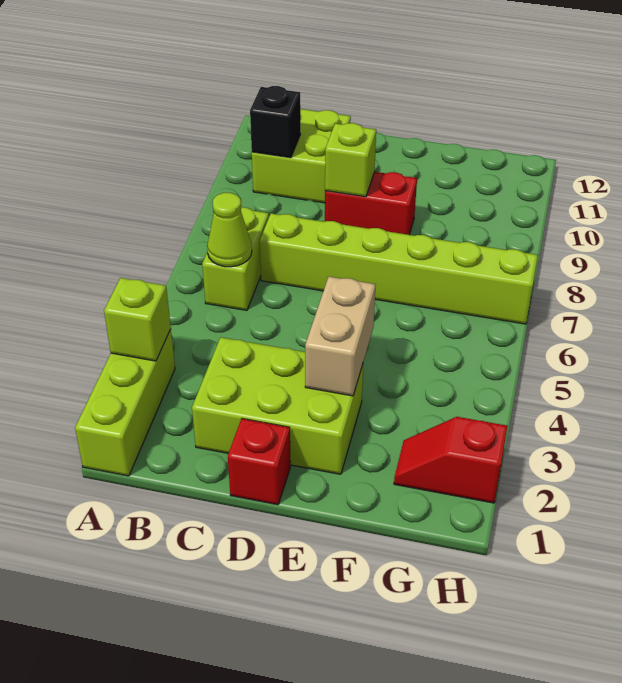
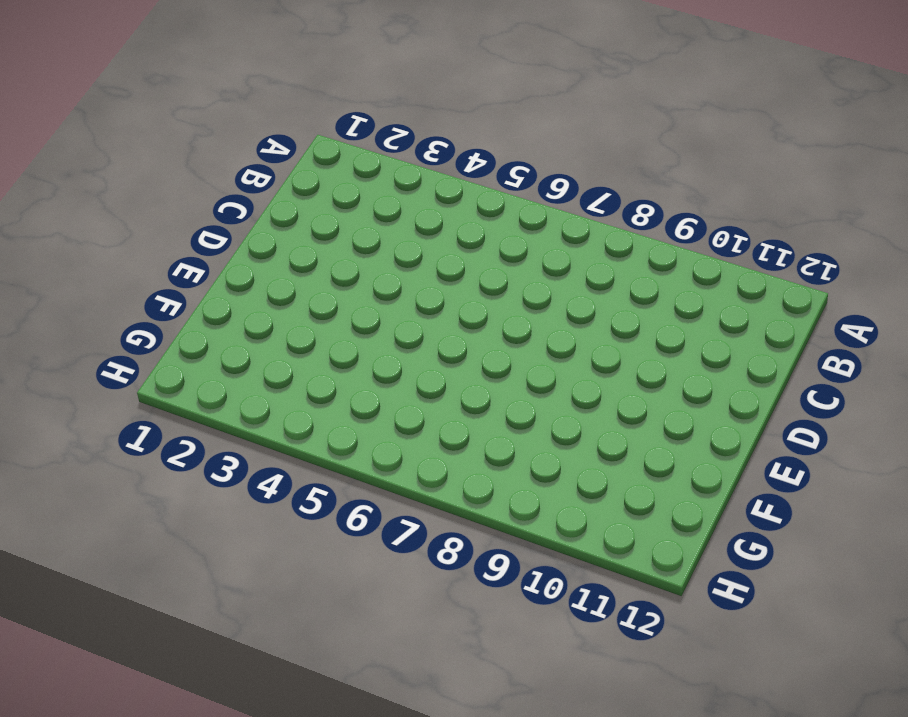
none -> lime 1x3 brick [75,329,175,476]
none -> lime 1x2 brick [202,207,269,310]
none -> lime 2x2 brick [252,109,351,203]

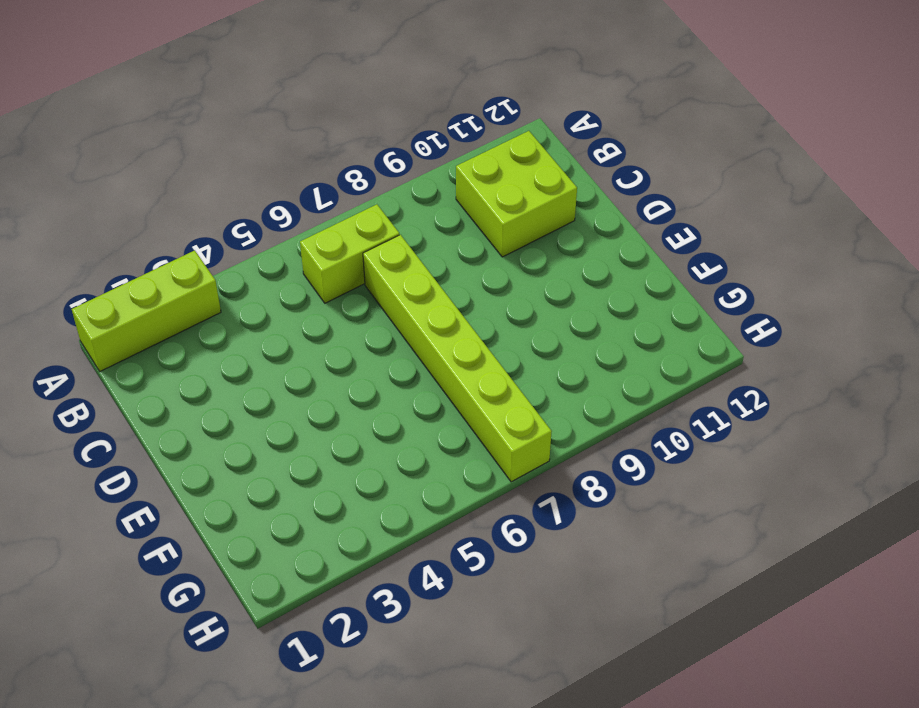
none -> lime 2x3 brick [192,337,363,474]
none -> red 1x1 brick [228,419,291,505]
none -> red 1x2 brick [325,172,417,235]

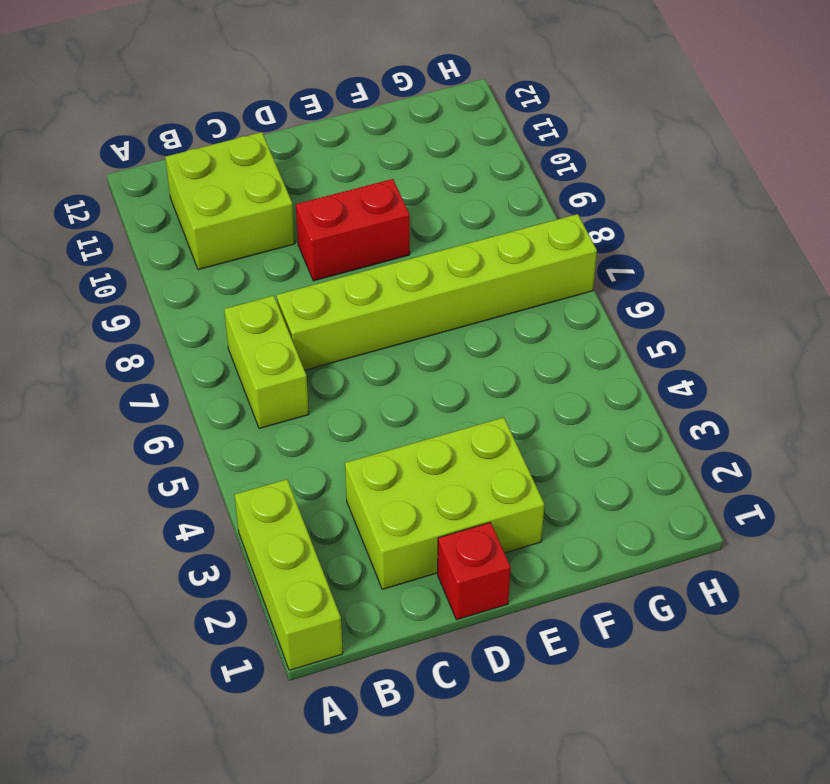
none -> red 1x2 slope [394,417,507,503]
none -> lime 1x1 brick [104,278,171,361]
none -> lime 1x1 cone [207,193,252,267]

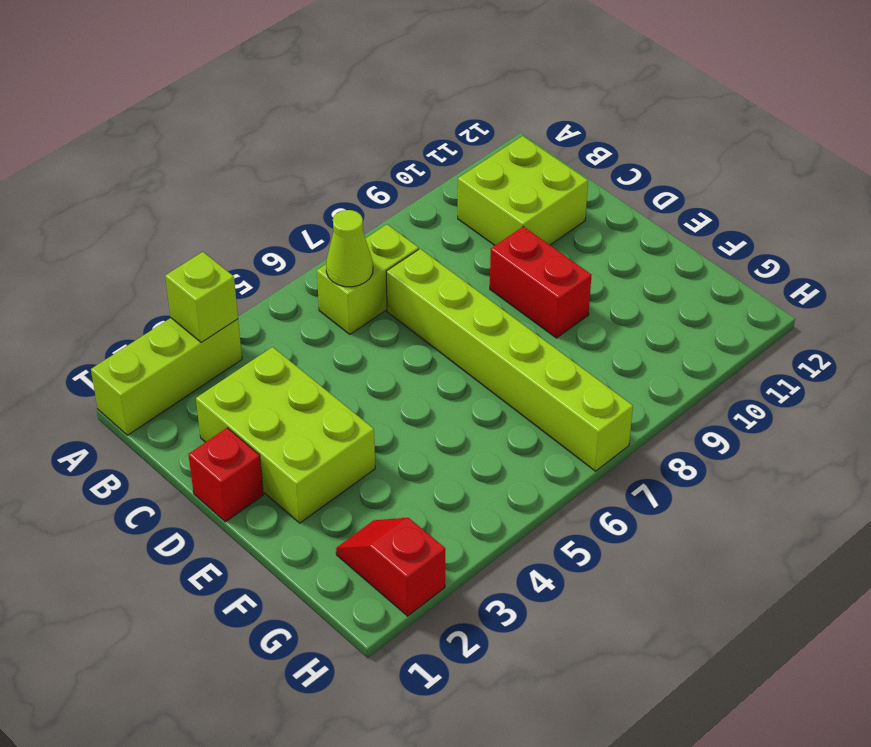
none -> black 1x1 brick [250,86,301,158]
none -> lime 1x1 brick [325,123,376,197]
none -> tan 1x2 brick [305,277,376,396]

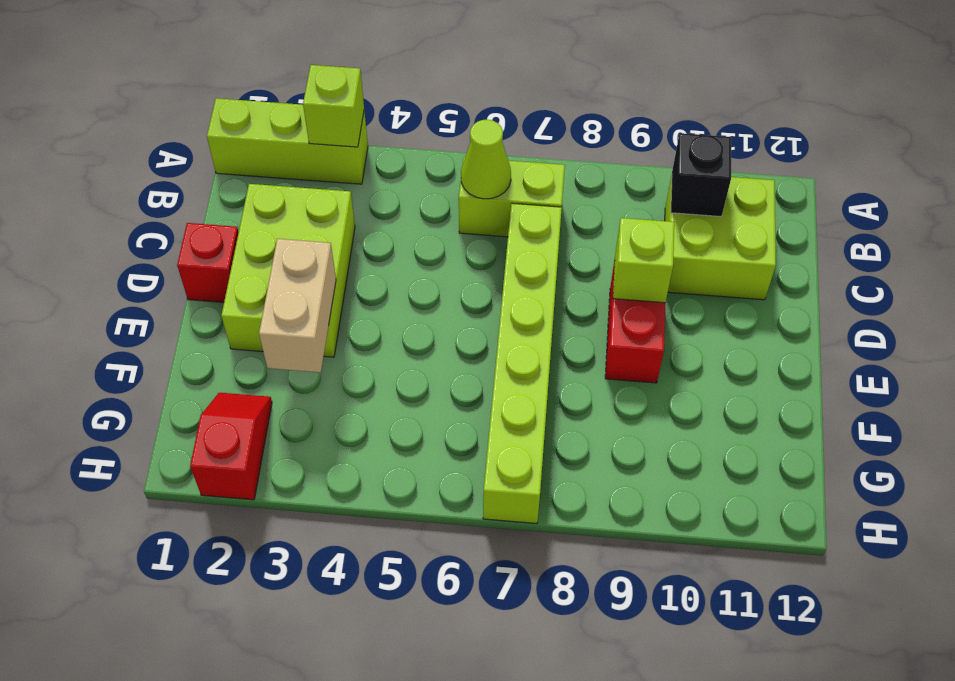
tan 1x2 brick [259,239,336,372] -> tan 1x2 brick turned to [305,277,376,396]

